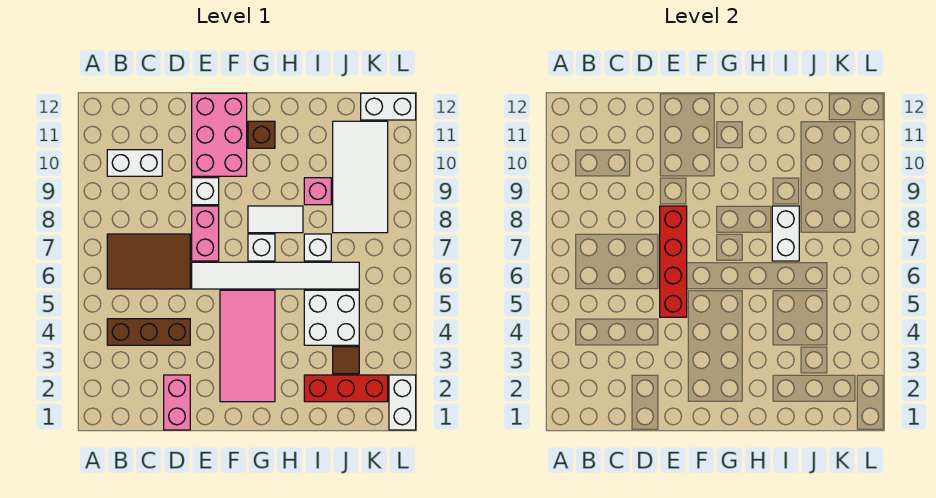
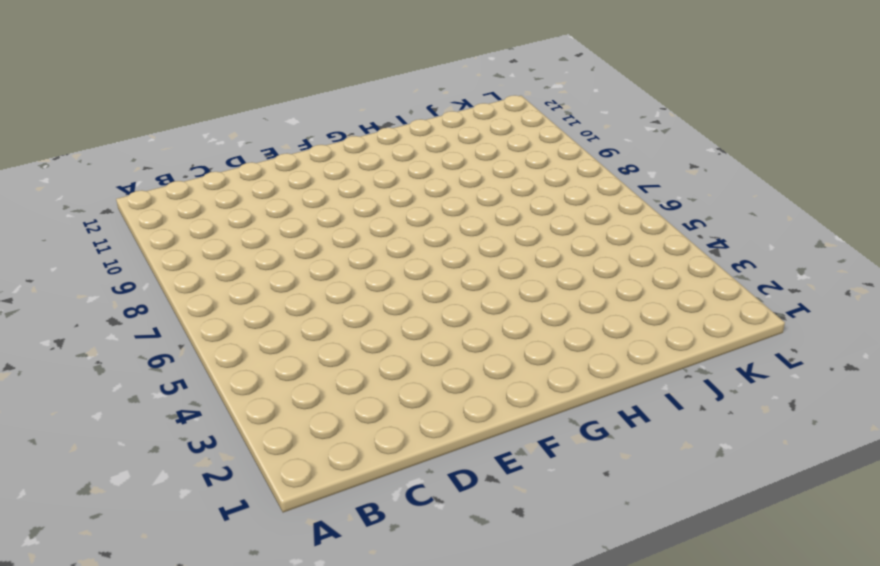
none -> brown 1x3 brick [107,319,190,345]
none -> brown 2x3 tile [107,234,190,289]
none -> white 1x2 brick [107,150,162,176]

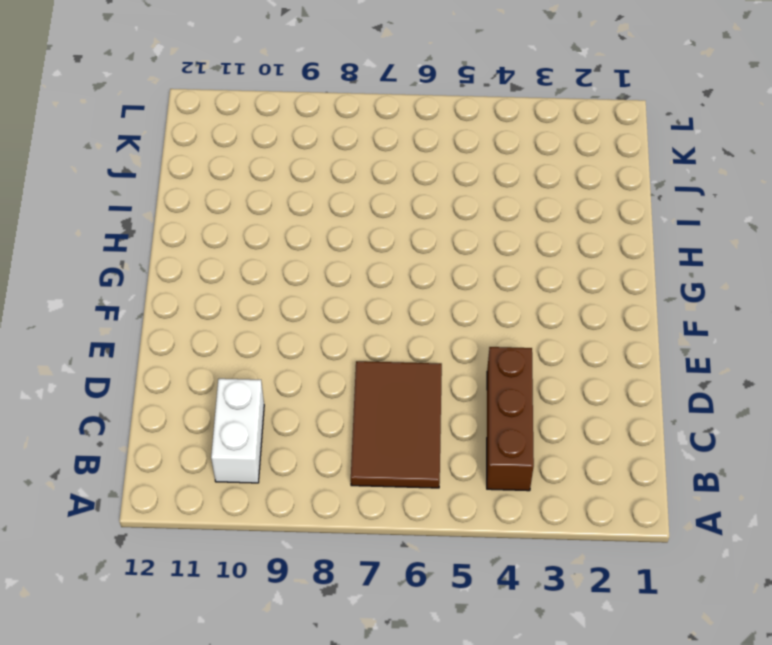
none -> pink 1x2 brick [164,375,190,430]
none -> white 1x6 tile [192,262,359,289]
none -> pink 1x2 brick [192,206,219,261]

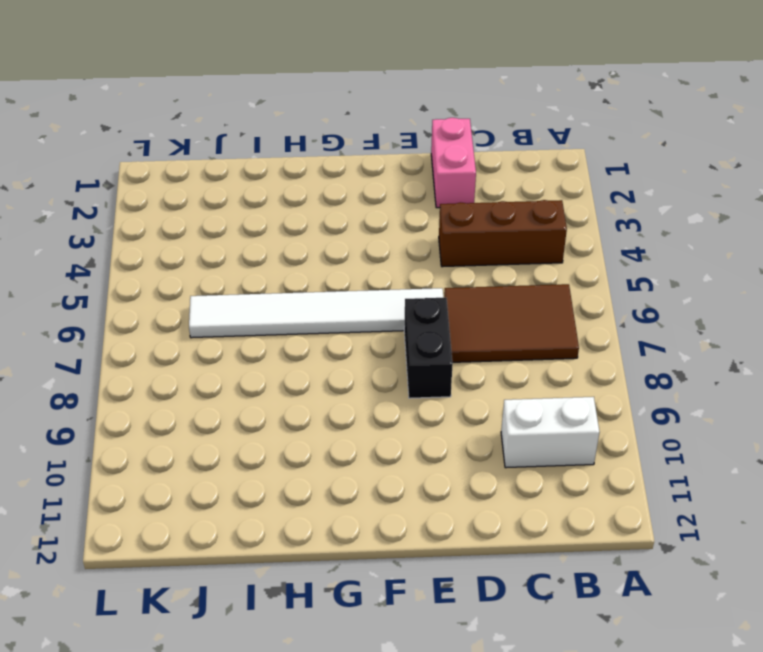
black 1x2 brick [404,298,453,398] -> pink 1x2 brick [192,206,219,261]
none -> white 1x1 brick [192,178,219,205]
none -> pink 2x3 brick [192,93,247,176]
none -> pink 2x4 tile [220,290,275,402]

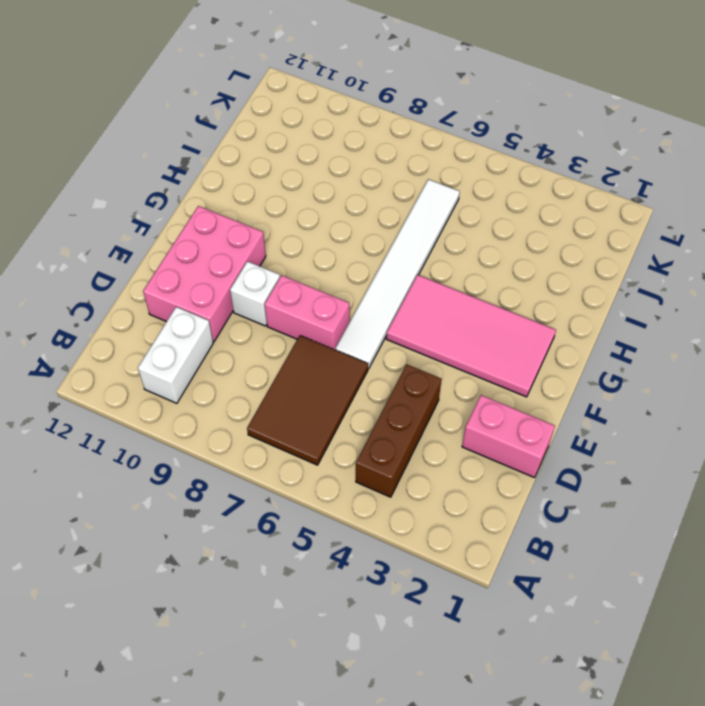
pink 2x3 brick [143,206,266,342] -> pink 2x3 brick turned to [192,93,247,176]
none -> white 1x1 brick [248,234,275,261]
none -> white 1x2 tile [248,206,303,233]
none -> brown 1x1 brick [248,121,275,148]

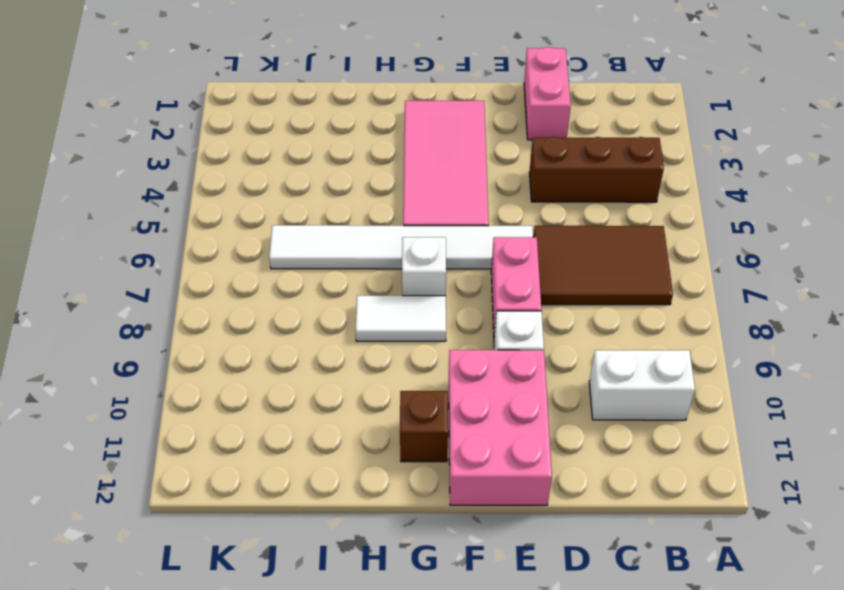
none -> red 1x3 brick [304,375,388,402]
none -> white 2x2 brick [304,290,359,345]
none -> white 1x1 brick [304,234,331,261]

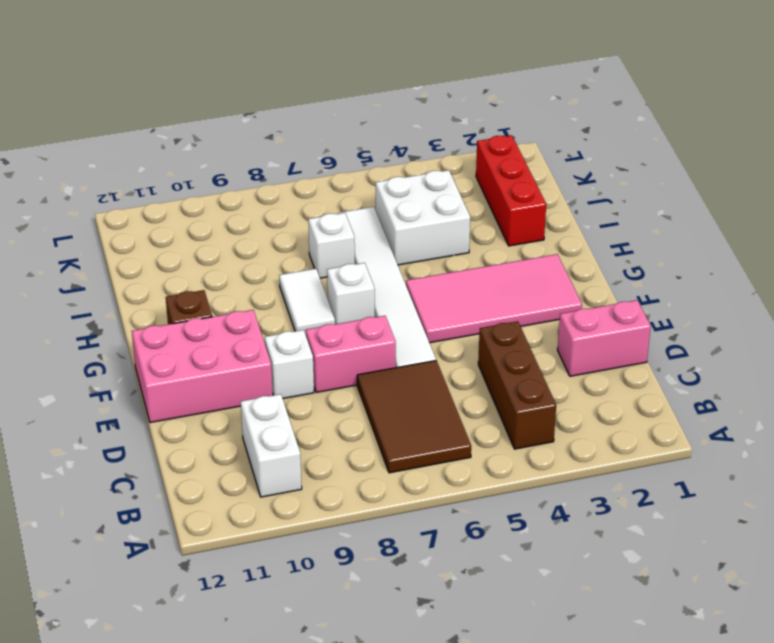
none -> pink 1x1 brick [304,178,331,205]
none -> brown 1x1 tile [333,347,359,374]
none -> white 2x4 tile [333,121,388,233]

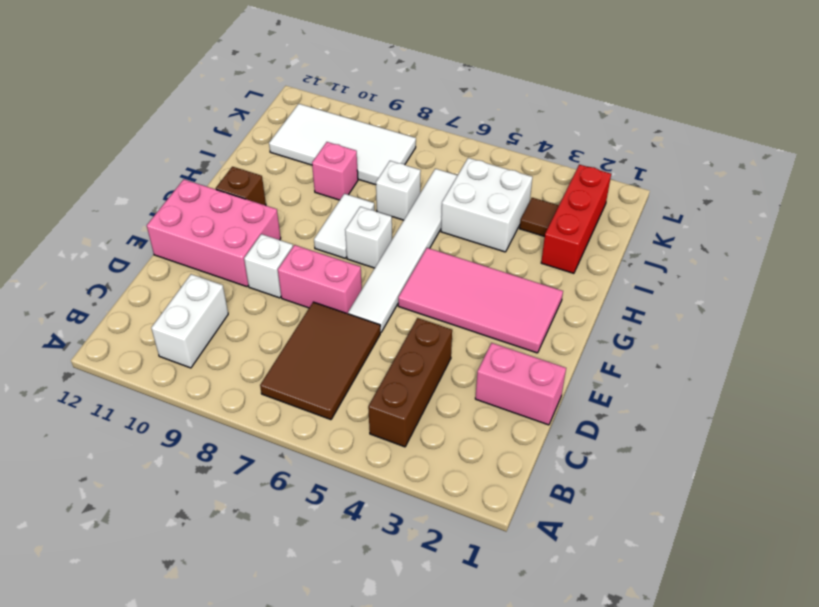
none -> white 1x2 brick [361,93,416,120]
none -> white 1x2 brick [389,375,416,430]
none -> red 1x4 brick [660,206,687,317]

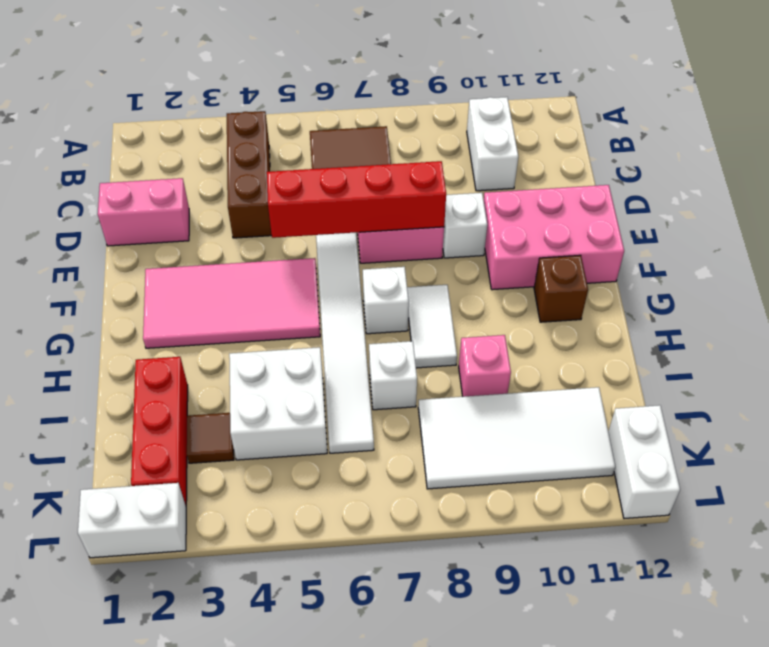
none -> white 1x2 brick [772,206,799,261]

